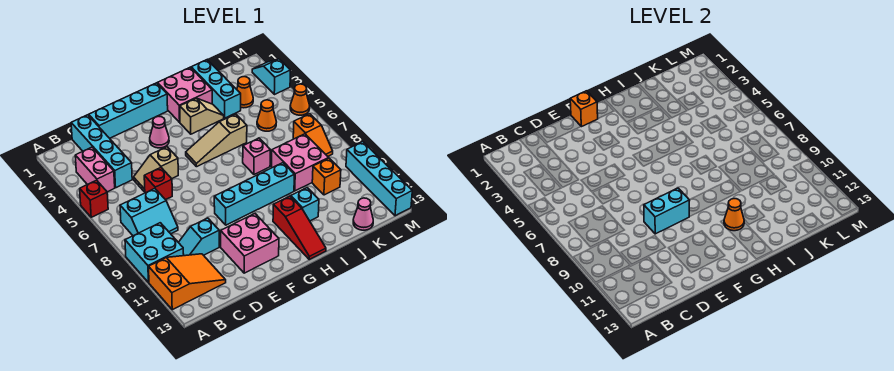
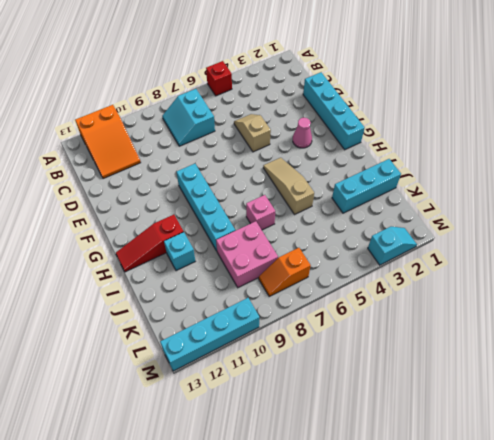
none -> cyan 2x2 brick [125,223,184,282]
none -> pink 1x2 brick [75,147,115,192]
none -> cyan 1x4 brick [71,115,132,188]
none -> cyan 1x2 slope [178,218,219,256]

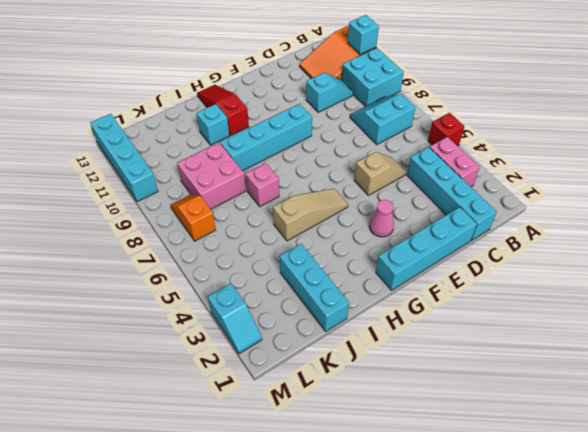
cyan 1x1 brick [348,15,379,54] -> none
none -> red 1x1 brick [144,167,172,200]
none -> pink 2x2 brick [221,214,279,273]
none -> pink 2x2 brick [157,67,212,122]
none -> tan 1x2 slope [180,98,224,134]

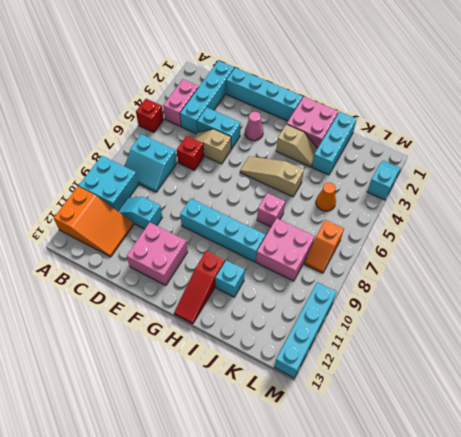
cyan 1x2 brick [197,108,241,149] -> cyan 1x2 brick moved to [644,188,690,234]
none -> orange 1x1 cone [237,77,253,108]
none -> orange 1x1 brick [312,158,341,195]
none -> pink 1x1 cone [353,198,373,230]
none -> orange 1x1 cone [290,84,310,115]

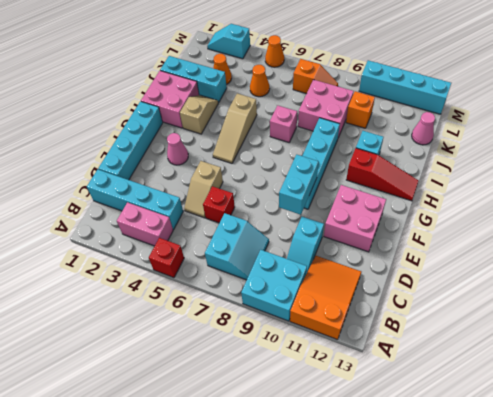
none -> orange 1x1 brick [570,91,598,127]
none -> orange 1x1 cone [724,199,744,231]

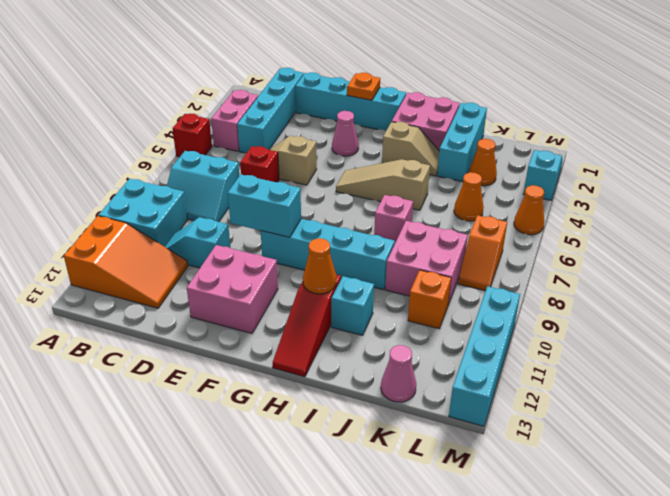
orange 1x1 plate [347,73,380,100] -> orange 1x1 brick [570,91,598,127]

